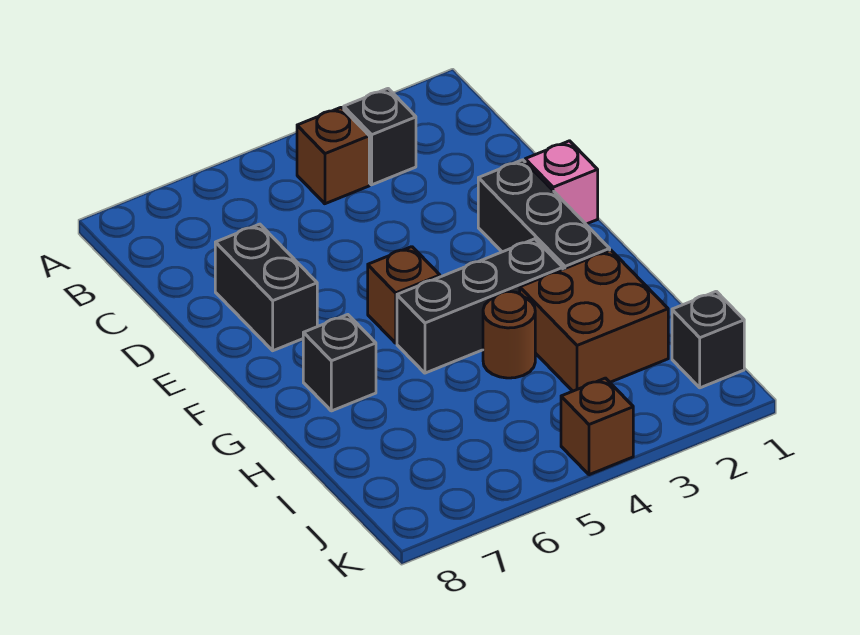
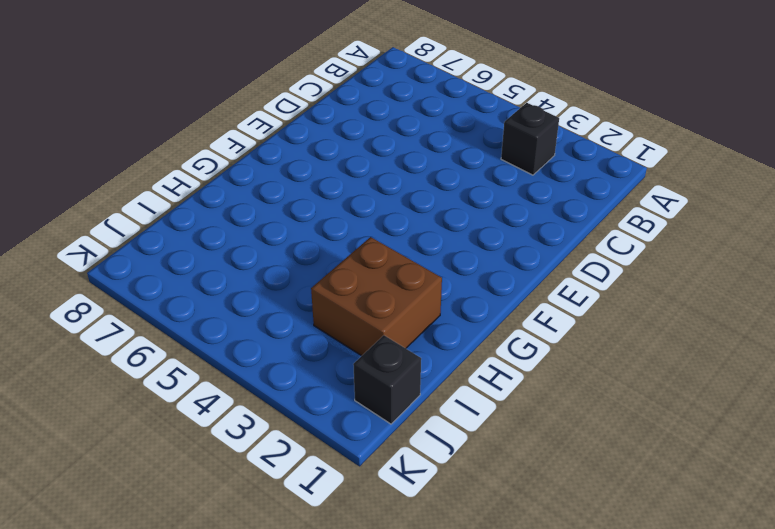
none -> brown 1x1 brick [297,107,369,204]
none -> black 1x2 brick [215,224,317,351]
none -> pink 1x1 brick [525,141,598,224]

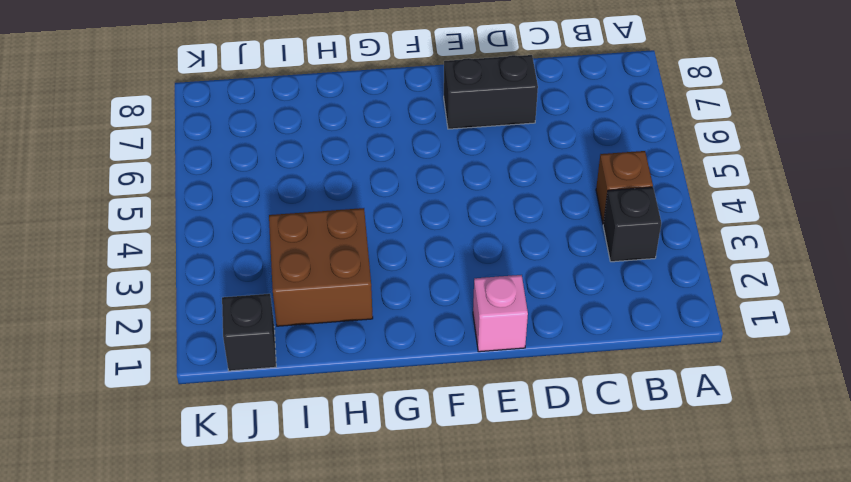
none -> black 1x3 brick [478,160,610,269]
none -> brown 1x1 brick [368,247,440,343]
none -> black 1x3 brick [397,239,563,373]

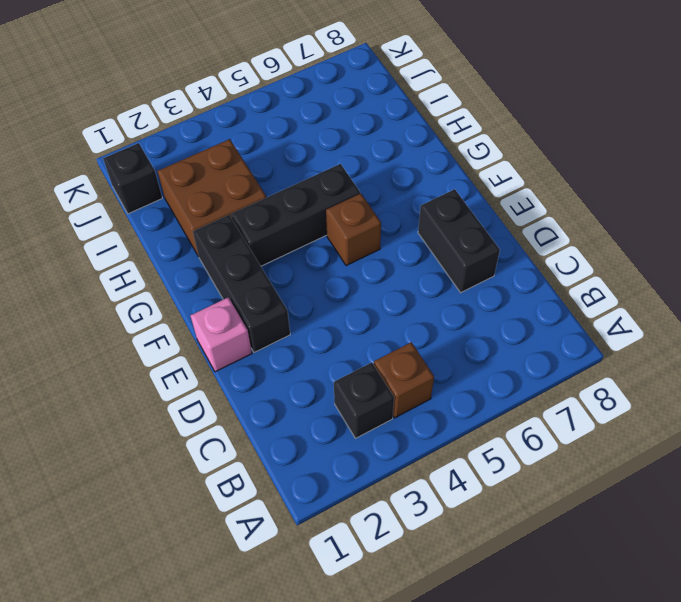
none -> black 1x1 brick [303,315,376,411]
none -> brown 1x1 round brick [483,292,535,378]
none -> brown 1x1 brick [561,378,633,475]

